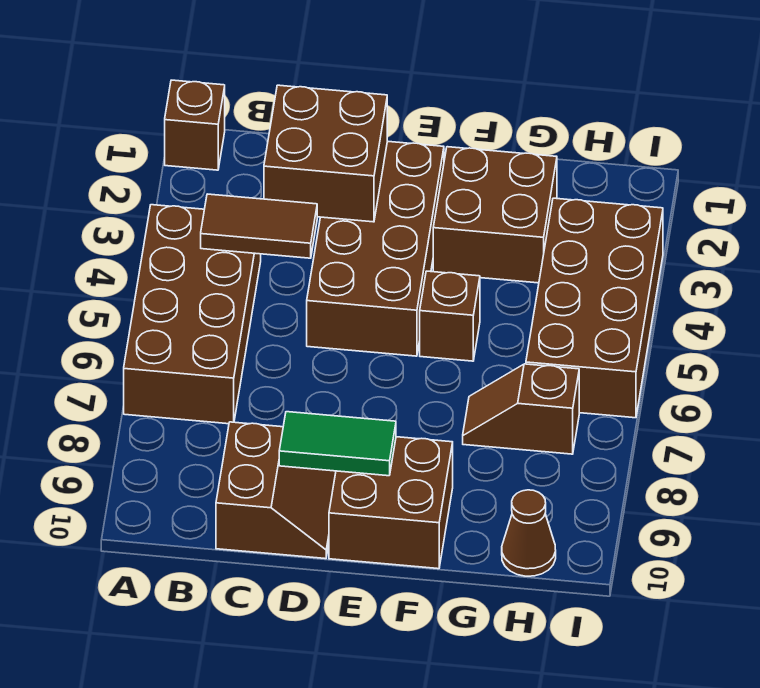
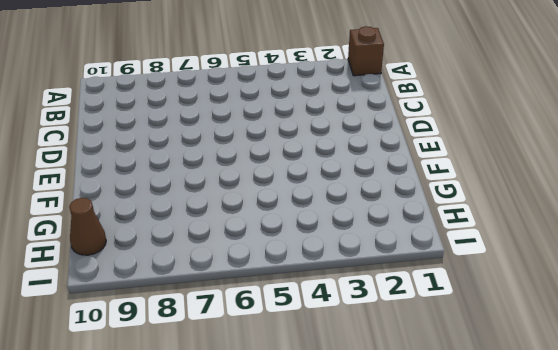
none -> brown 2x4 brick [124,205,261,424]
none -> brown 2x2 slope [216,422,336,559]
none -> brown 2x4 brick [307,141,444,356]

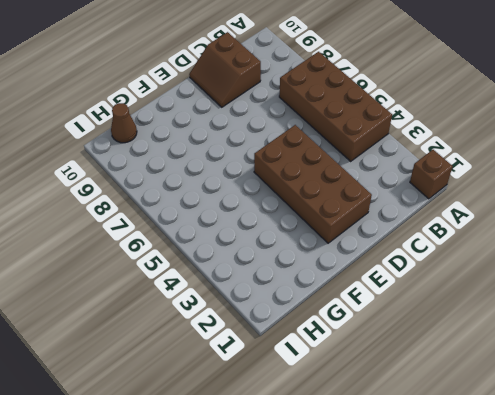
none -> brown 2x2 brick [329,437,453,569]
none -> brown 2x2 brick [433,147,557,283]
none -> brown 1x1 brick [420,271,480,361]

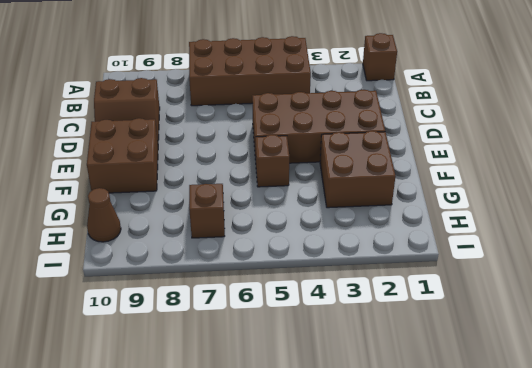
none -> brown 2x4 brick [526,198,663,418]
none -> brown 1x2 tile [201,194,317,258]
none -> brown 2x2 brick [264,85,387,222]

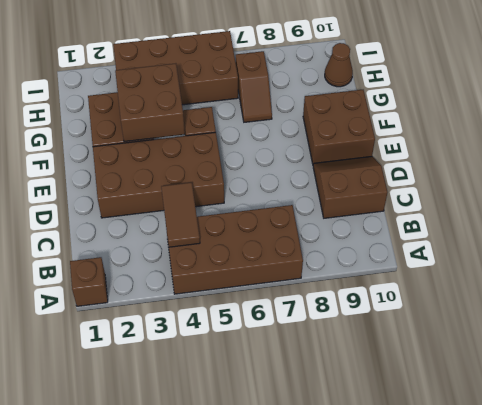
brown 2x2 brick [115,63,185,142] -> brown 2x2 brick moved to [264,85,387,222]
none -> green 1x2 tile [279,412,396,476]

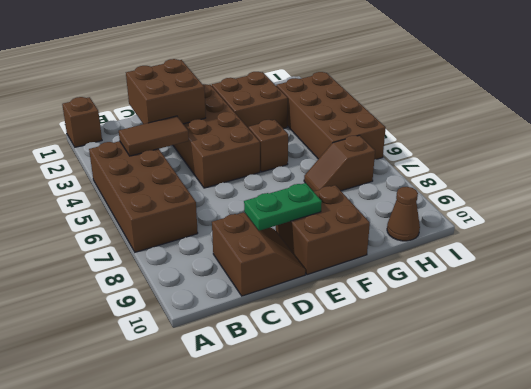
green 1x2 plate [244,183,322,231] -> green 1x2 tile [279,412,396,476]

